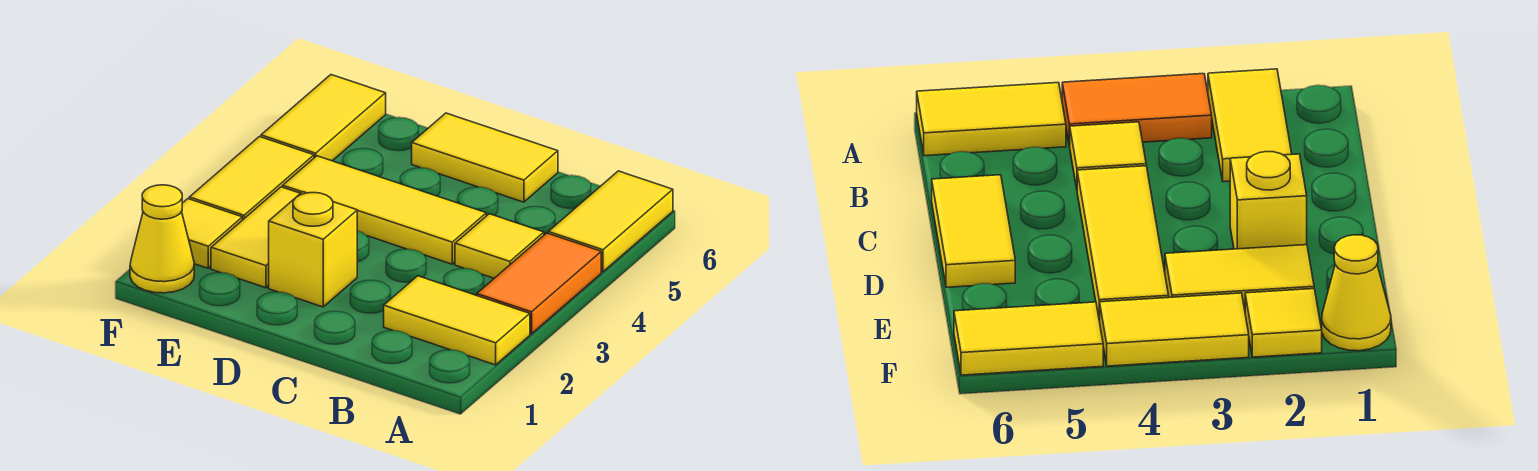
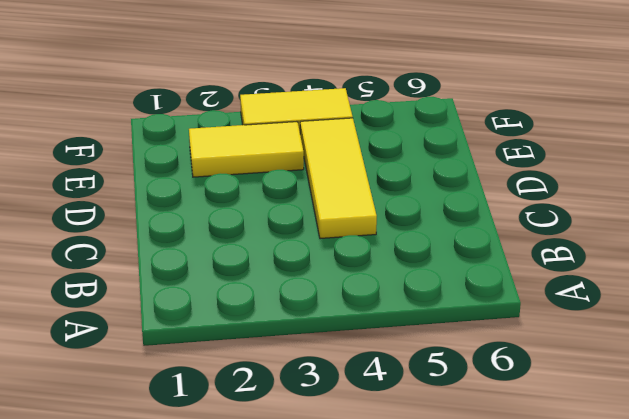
none -> yellow 1x2 tile [384,276,530,365]
none -> orange 1x2 tile [477,233,601,334]
none -> yellow 1x2 tile [548,171,673,272]

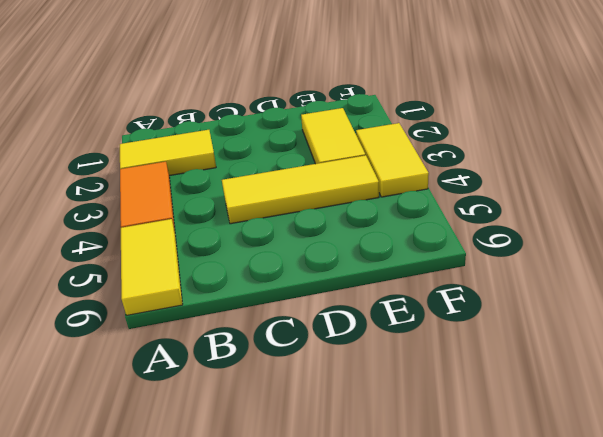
none -> yellow 1x1 tile [455,214,544,278]
none -> yellow 1x2 tile [412,113,558,202]
none -> yellow 1x1 brick [269,192,357,307]

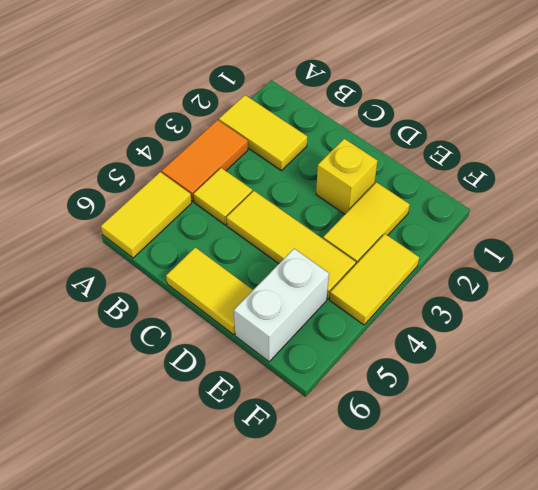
white 1x2 brick [234,249,329,362] -> none
none -> yellow 1x1 cone [130,185,194,293]
none -> yellow 1x1 tile [182,199,242,268]
none -> yellow 1x2 tile [261,75,386,161]

